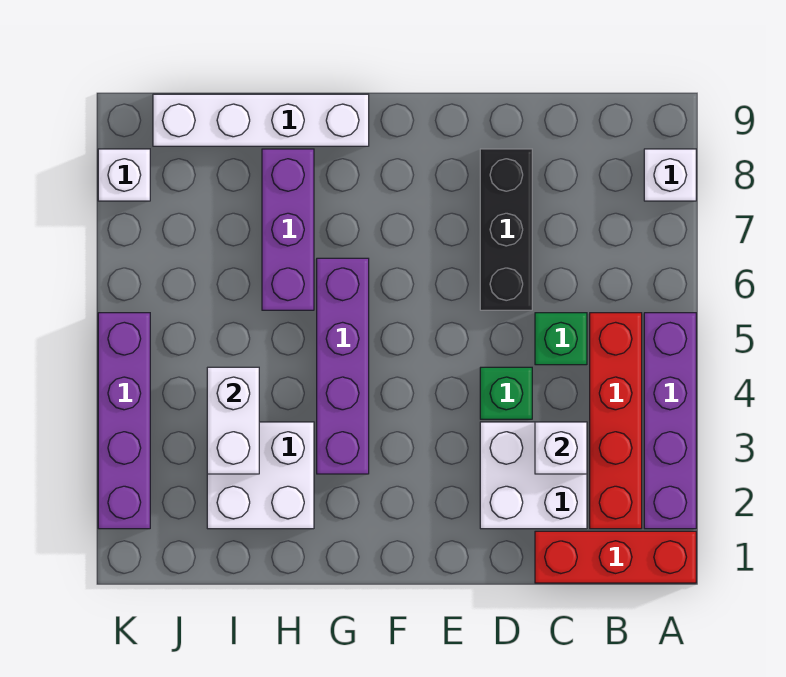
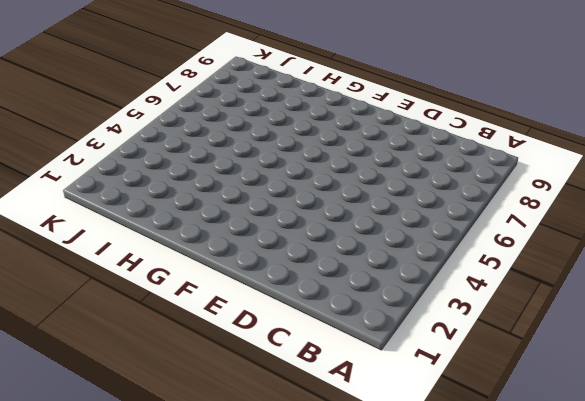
none -> red 1x3 brick [535,531,696,583]
none -> purple 1x4 brick [644,313,696,529]
none -> white 1x1 brick [644,149,696,201]

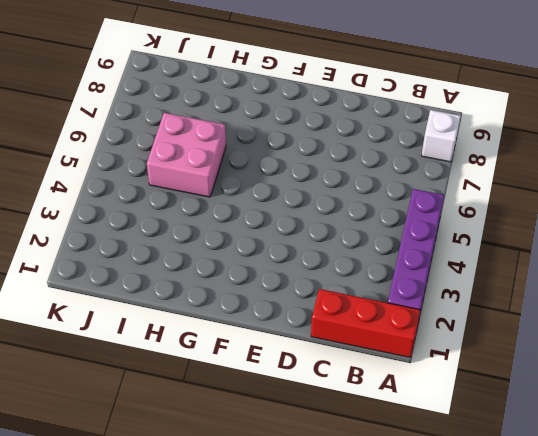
pink 2x2 brick [147,113,226,197] -> purple 1x3 brick [262,149,314,310]
none -> red 1x4 brick [590,313,642,529]
none -> white 2x2 brick [480,422,587,529]
none -> green 1x1 brick [535,313,587,365]

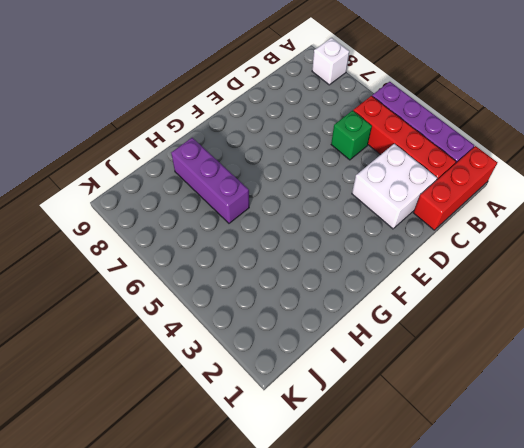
none -> green 1x1 brick [480,367,532,419]
none -> black 1x3 brick [480,149,532,310]
none -> purple 1x4 brick [317,258,369,474]

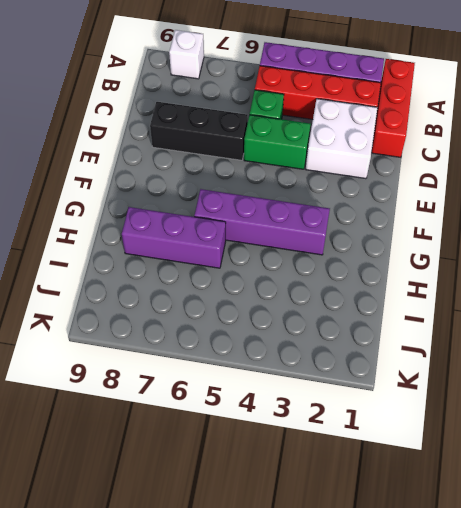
green 1x2 brick [244,115,311,169] -> green 1x1 brick [480,367,532,419]
none -> white 1x4 brick [153,94,369,146]
none -> white 2x2 brick [207,422,314,529]
none -> purple 1x4 brick [98,313,150,529]

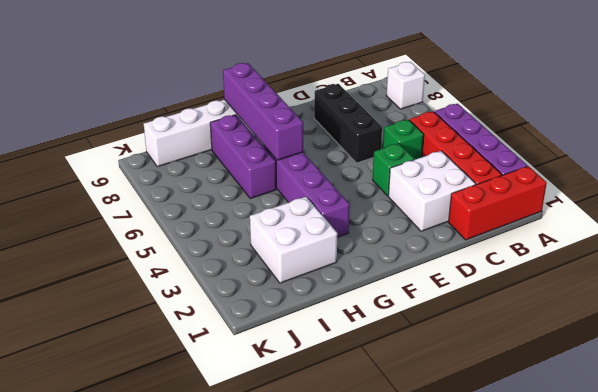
purple 1x4 brick [223,63,303,160] -> purple 1x4 brick moved to [98,313,150,529]
none -> white 1x1 brick [98,149,150,201]
none -> white 1x1 brick [535,422,587,474]
none -> white 1x2 brick [207,367,259,474]

